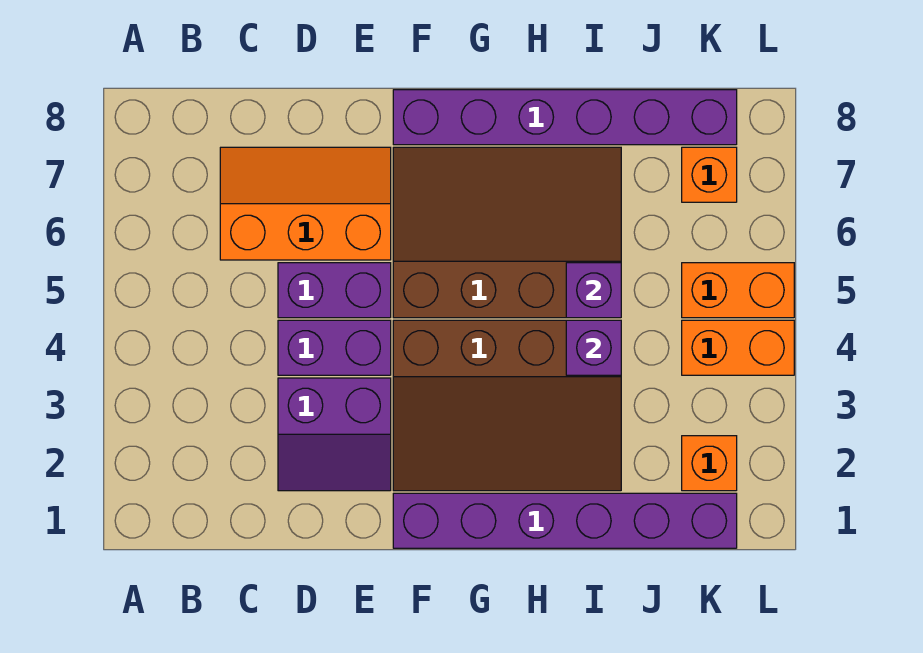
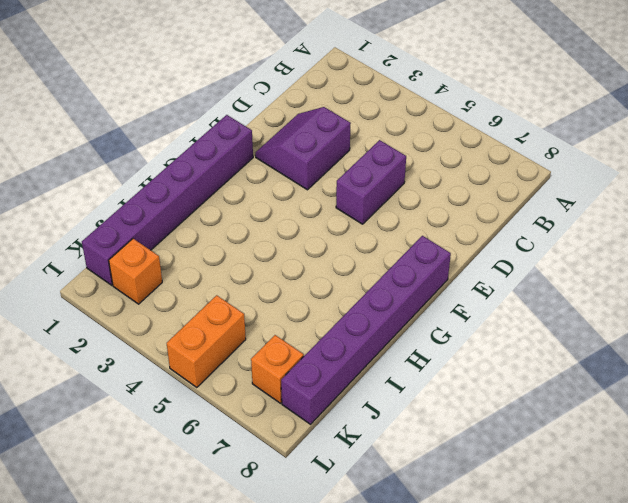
none -> orange 2x3 slope [220,147,391,260]
none -> purple 1x2 brick [278,320,391,375]
none -> brown 3x4 slope [393,320,621,491]

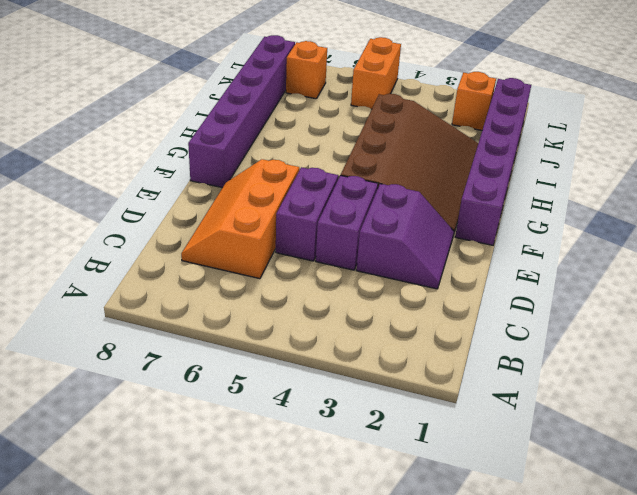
none -> brown 3x4 slope [393,147,621,318]
none -> orange 1x2 brick [682,320,794,375]
none -> purple 1x1 brick [566,320,621,375]

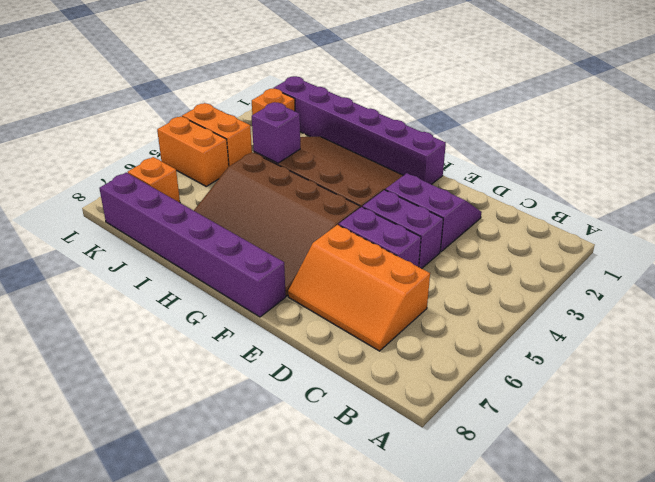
none -> purple 1x1 brick [566,263,621,318]

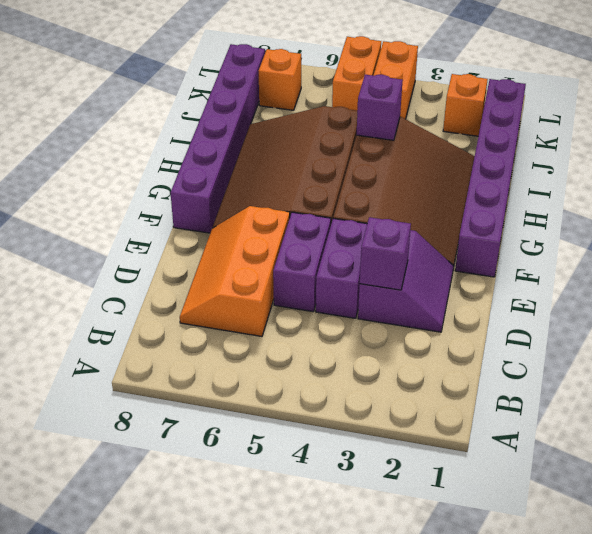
purple 1x1 brick [360,217,411,290] -> purple 1x1 brick moved to [566,263,621,318]

